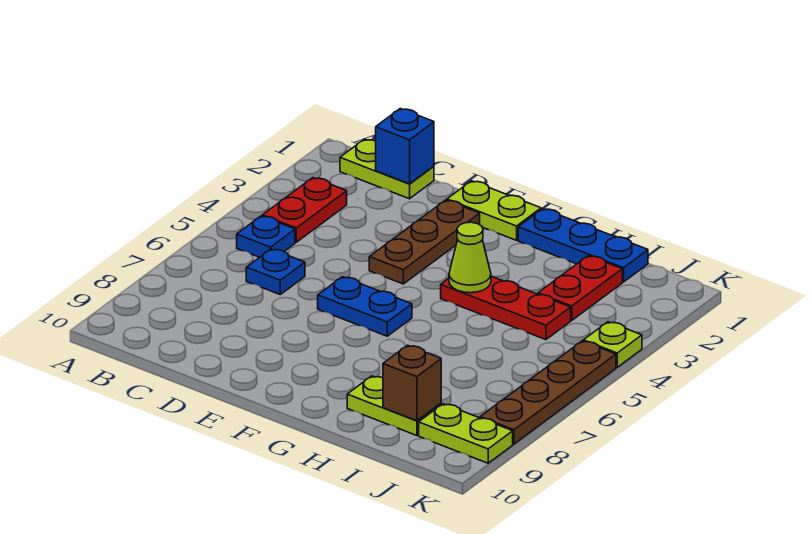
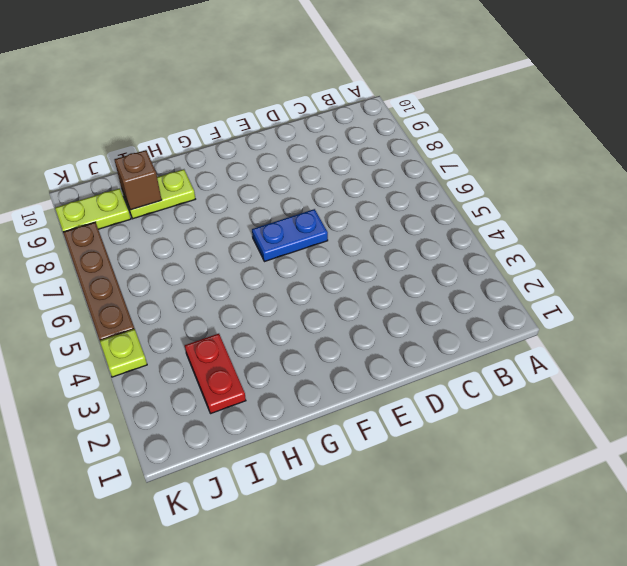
none -> lime 1x2 plate [340,139,434,199]
none -> red 1x2 plate [262,178,347,242]
none -> blue 1x1 plate [237,216,295,257]

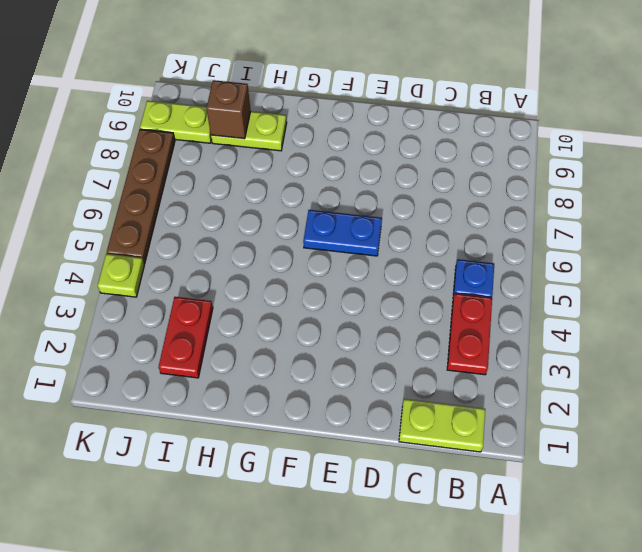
none -> blue 1x1 plate [246,249,305,294]
none -> lime 1x2 plate [447,181,541,240]
none -> brown 1x3 plate [369,200,480,284]

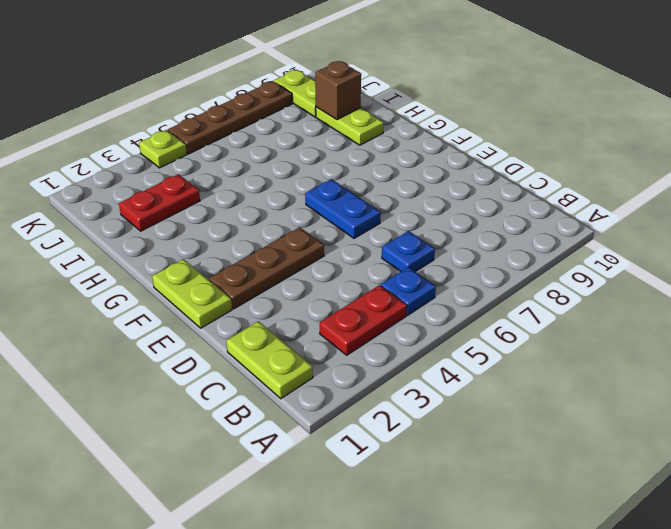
none -> blue 1x3 plate [518,209,648,282]
none -> red 1x3 plate [441,276,571,340]
none -> blue 1x1 brick [376,109,434,184]

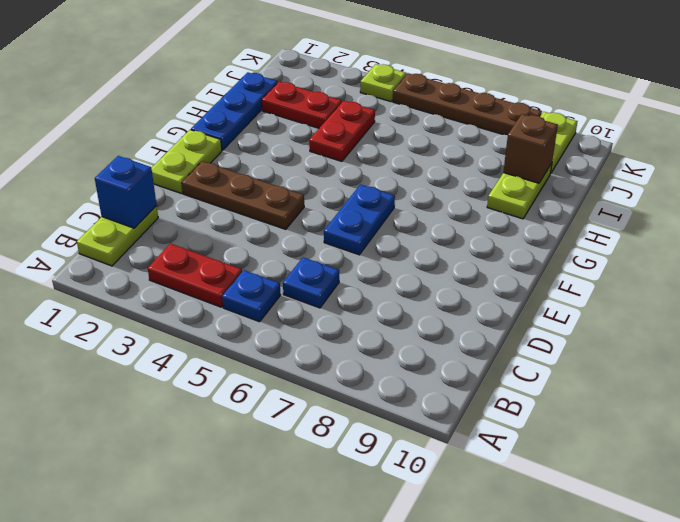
red 1x2 plate [309,101,375,161] -> red 1x3 plate [441,276,571,340]
none -> lime 1x1 cone [449,222,491,293]

